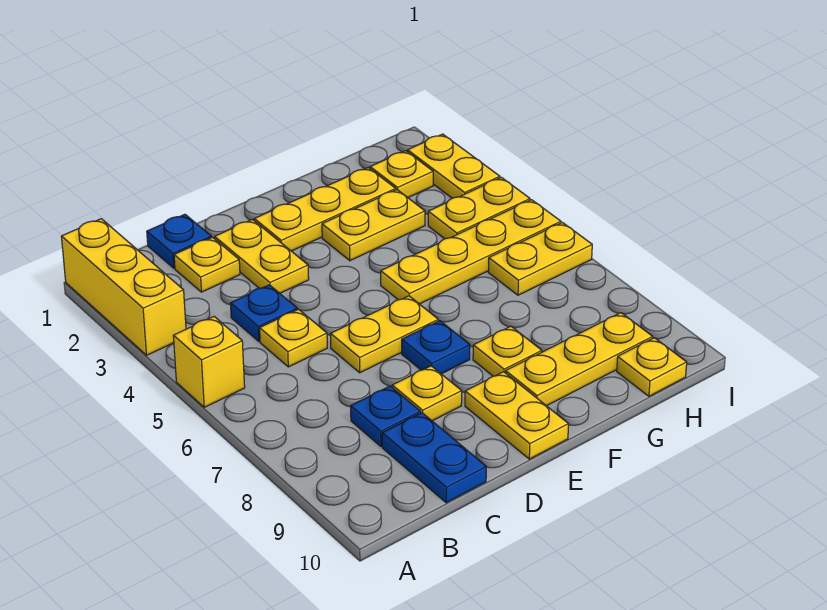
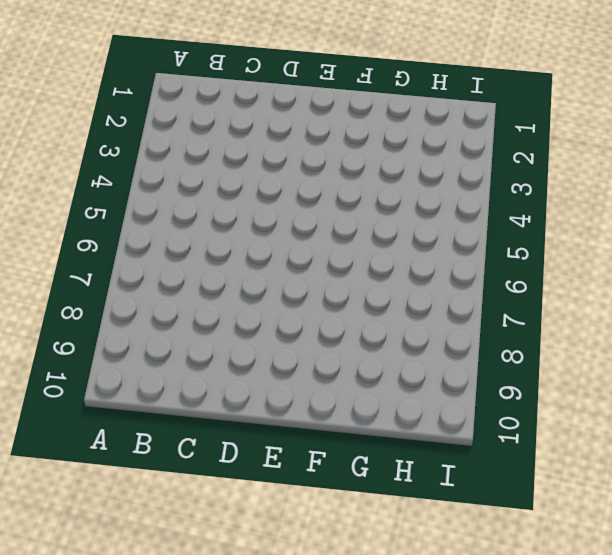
none -> yellow 1x3 brick [61,219,186,355]
none -> yellow 1x1 brick [173,317,245,407]
none -> blue 1x1 plate [147,214,211,268]

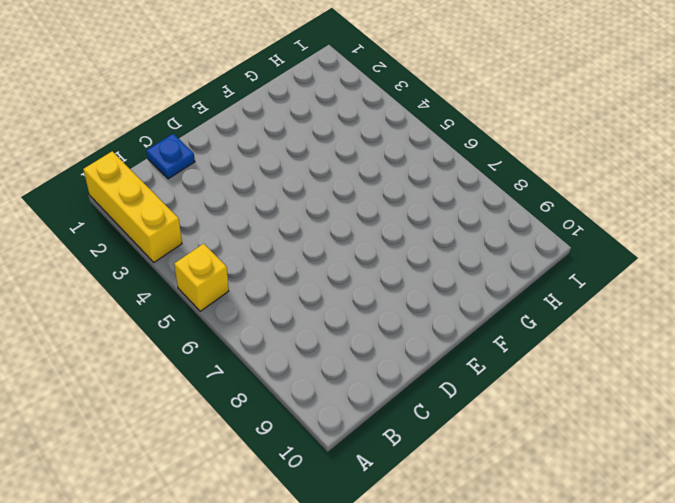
none -> yellow 1x1 plate [174,237,240,292]
none -> blue 1x1 plate [231,285,297,341]
none -> yellow 1x1 plate [260,309,327,367]

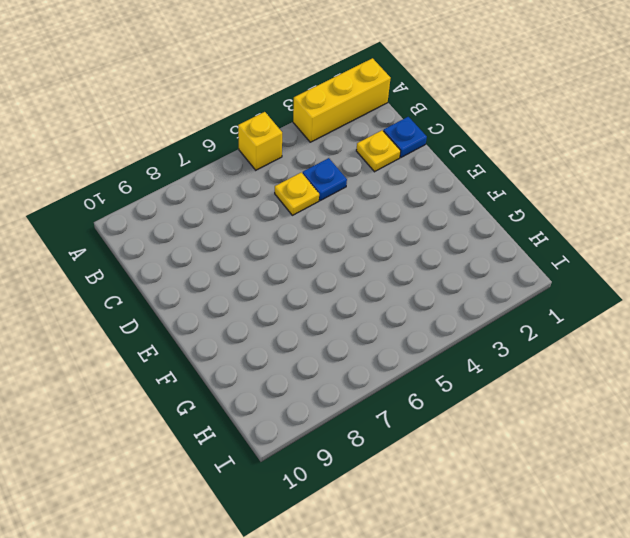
none -> blue 1x1 plate [351,386,421,447]
none -> blue 1x2 plate [382,413,486,503]
none -> yellow 1x2 plate [215,219,309,293]

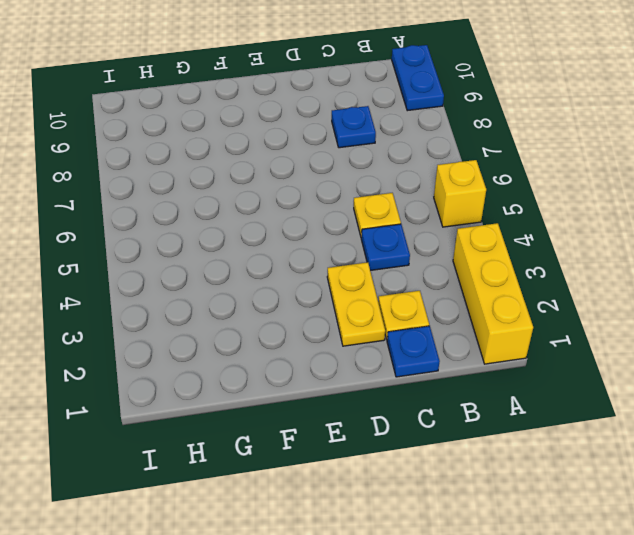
blue 1x2 plate [392,45,444,111] -> blue 1x2 plate moved to [382,413,486,503]
none -> yellow 1x2 plate [331,296,438,373]
none -> yellow 1x1 plate [392,366,462,421]
none -> yellow 1x3 plate [254,168,396,251]

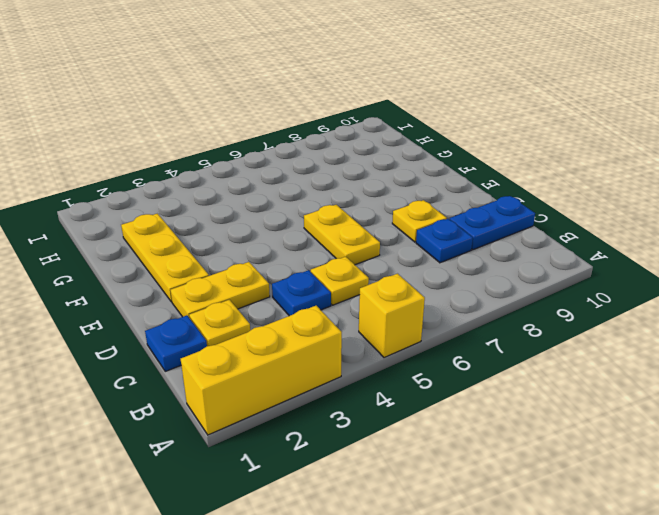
none -> blue 1x1 plate [402,321,470,374]
none -> yellow 1x2 plate [465,372,569,459]
none -> yellow 1x2 plate [322,190,425,261]

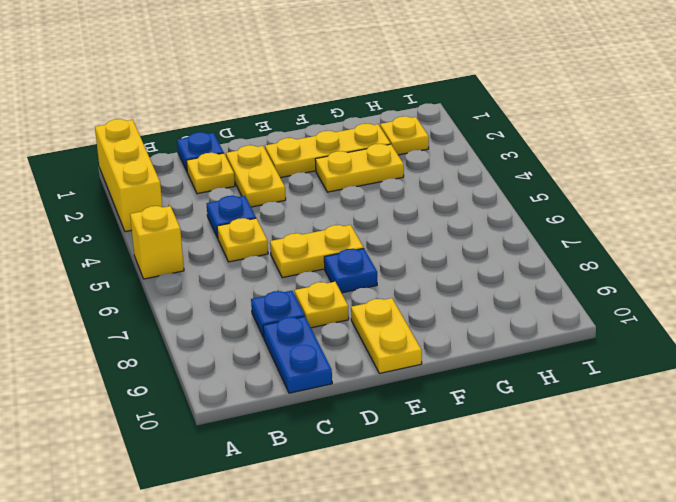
none -> yellow 1x4 plate [381,200,561,304]
none -> yellow 1x1 plate [473,326,542,376]
none -> yellow 1x3 plate [506,313,653,406]

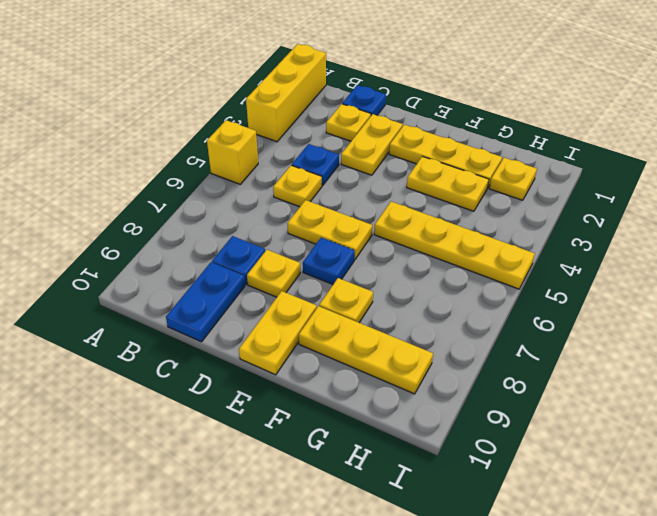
none -> yellow 1x2 plate [428,177,530,239]
none -> yellow 1x2 plate [488,222,592,295]
none -> yellow 1x1 plate [617,338,687,396]

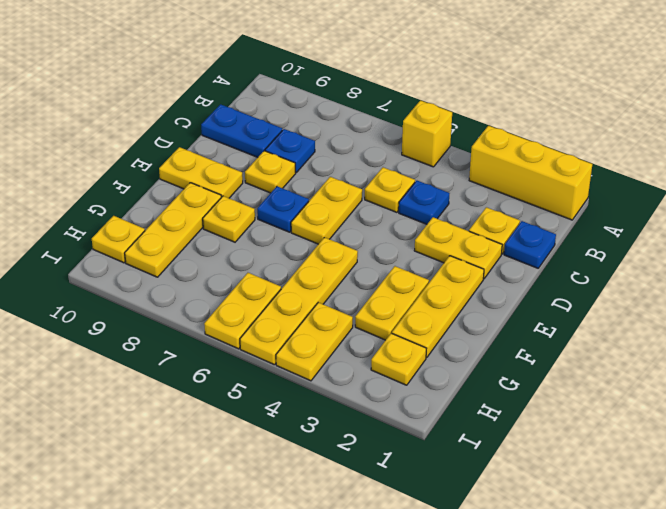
none -> yellow 1x2 plate [408,134,500,198]

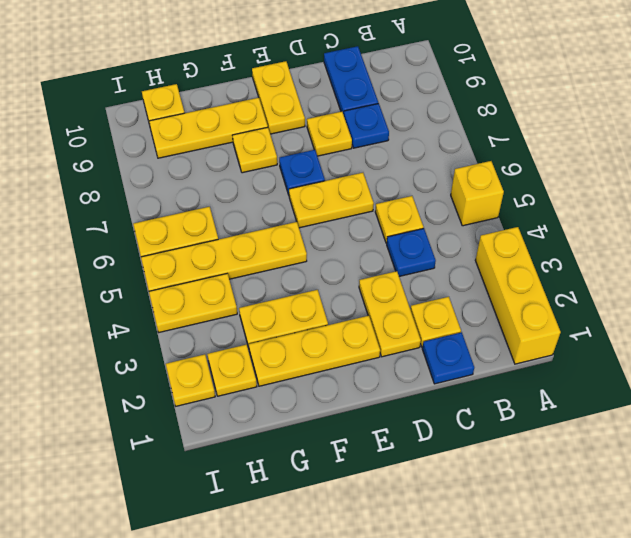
yellow 1x1 plate [166,354,215,406] -> yellow 1x2 plate [408,134,500,198]

